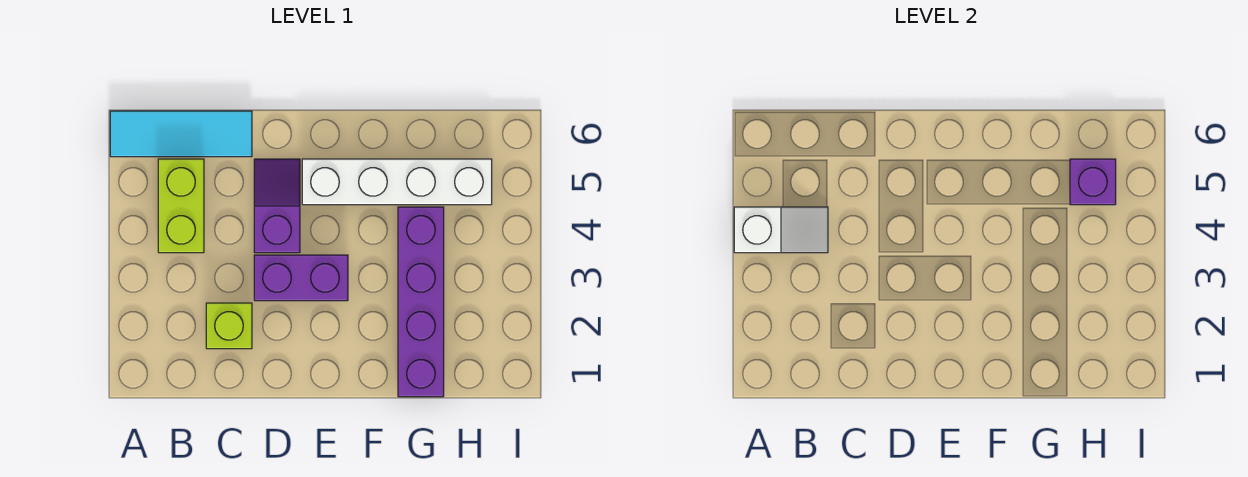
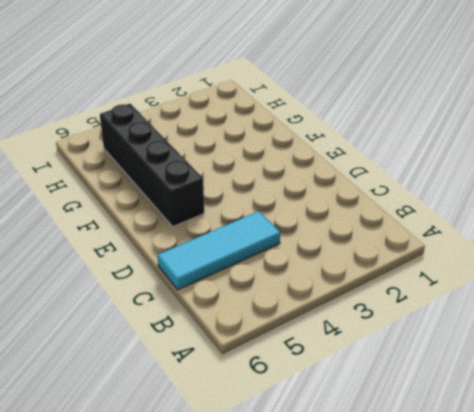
cyan 1x3 tile [157,211,280,290] -> cyan 1x3 tile turned to [110,111,252,157]
black 1x4 brick [100,104,204,227] -> white 1x4 brick [302,159,492,205]
none -> lime 1x2 brick [158,159,204,253]
none -> lime 1x1 brick [206,303,252,349]

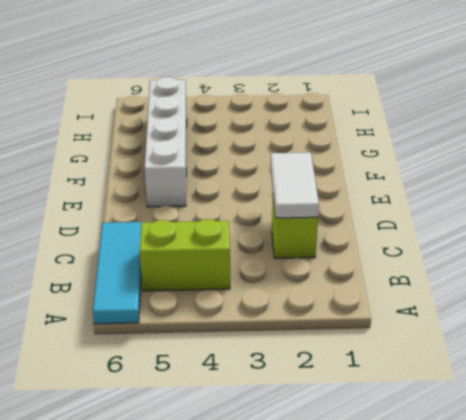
white 1x2 tile [270,152,319,218] -> none
none -> purple 1x2 brick [254,255,348,301]
none -> purple 1x2 slope [254,159,300,253]

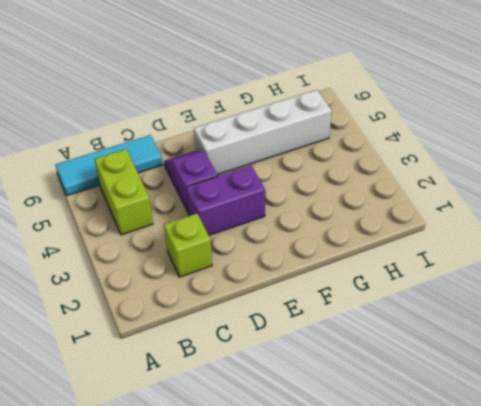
none -> purple 1x4 brick [398,207,444,397]
none -> white 1x2 slope [734,207,828,253]

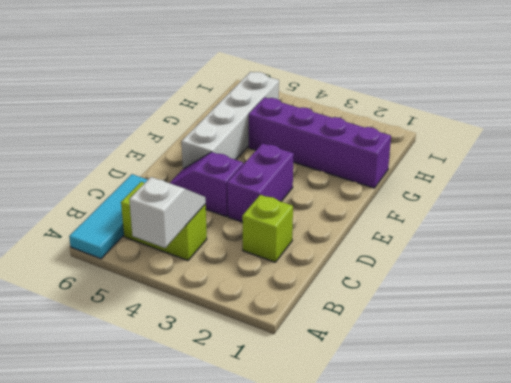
none -> purple 1x1 brick [1070,159,1116,205]

